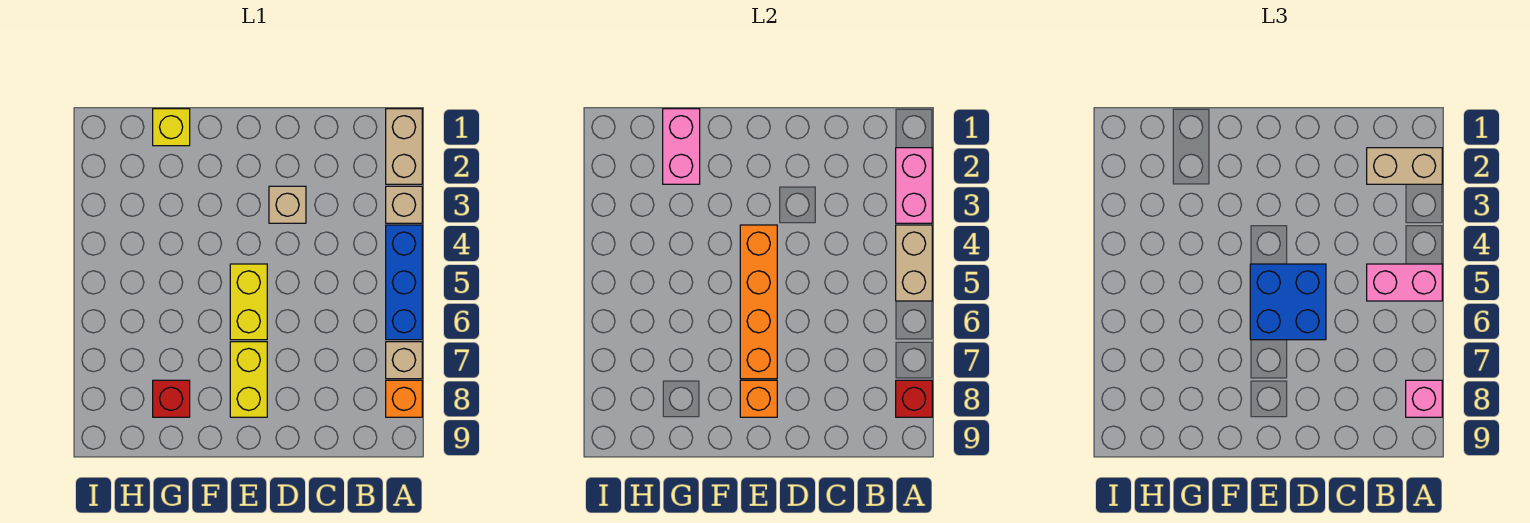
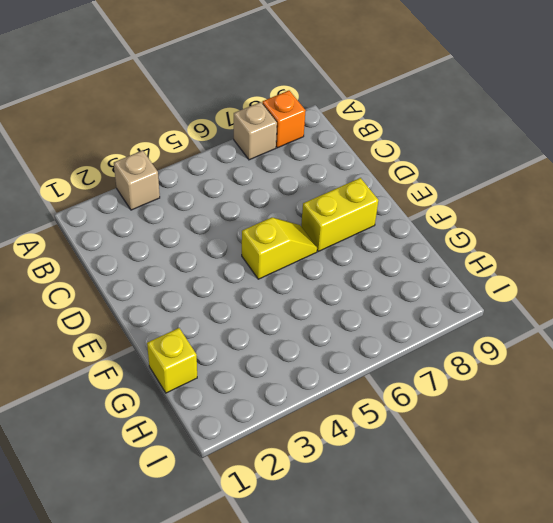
yellow 1x2 slope [242,217,317,279] -> yellow 1x2 brick [230,264,267,340]
none -> tan 1x2 brick [386,109,422,184]
none -> blue 1x3 brick [386,225,422,340]
none -> tan 1x1 brick [269,186,306,223]

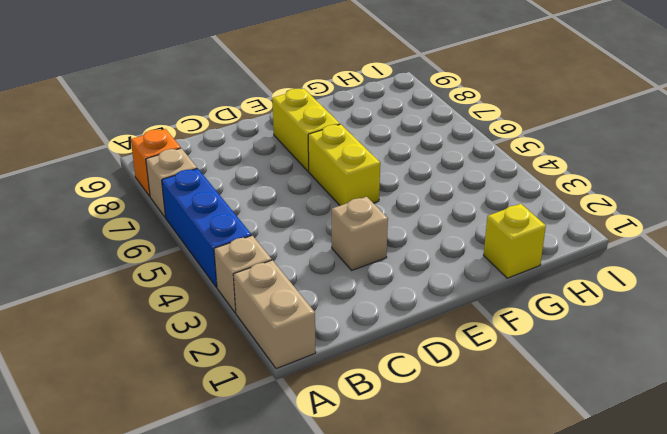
none -> red 1x1 brick [153,380,190,417]
none -> pink 1x2 brick [896,148,932,223]
none -> tan 1x2 brick [896,225,932,301]

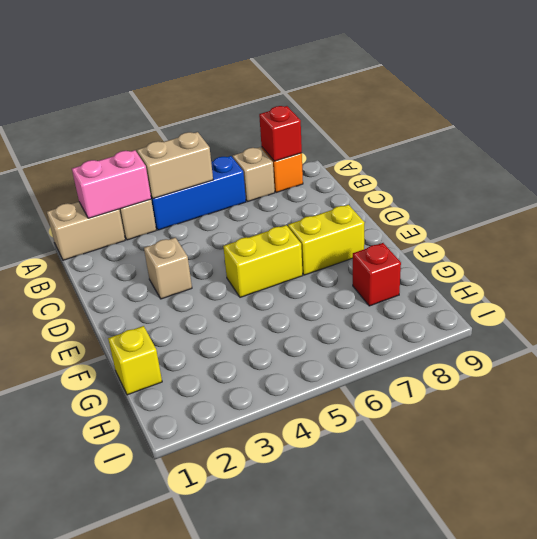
none -> orange 1x4 brick [740,225,777,379]
none -> orange 1x1 brick [740,380,777,417]
none -> pink 1x2 brick [663,109,700,184]

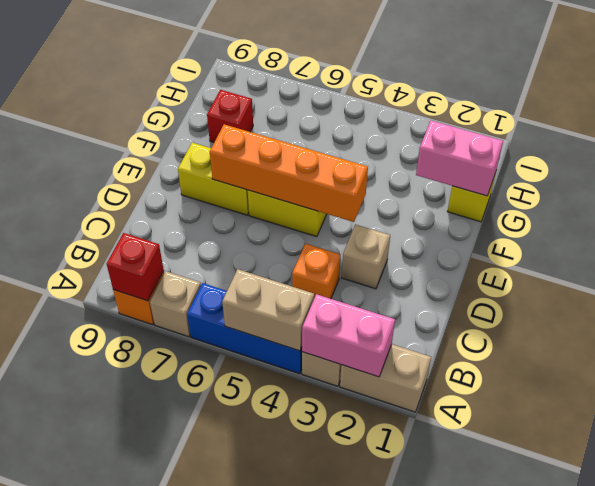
orange 1x1 brick [292,244,341,299] -> orange 1x1 brick moved to [740,380,777,417]
none -> tan 1x2 brick [1367,148,1442,184]
none -> pink 1x2 brick [1367,264,1442,301]
none -> pink 1x1 brick [1406,380,1442,417]

